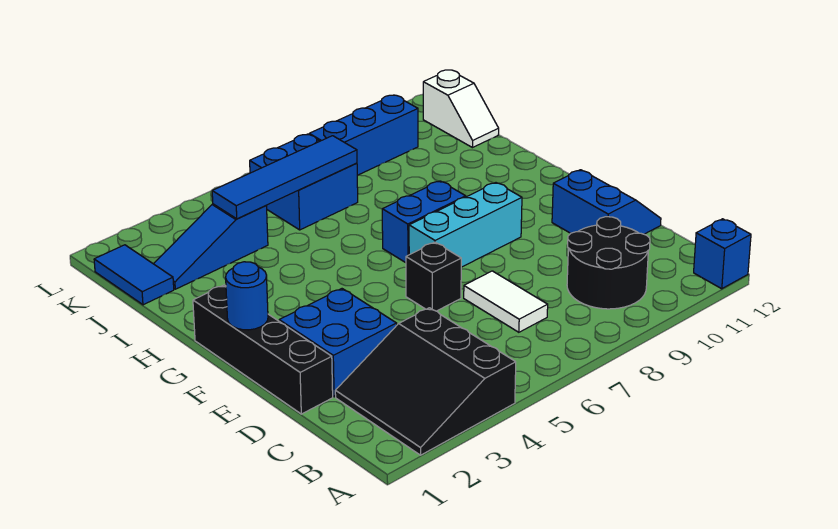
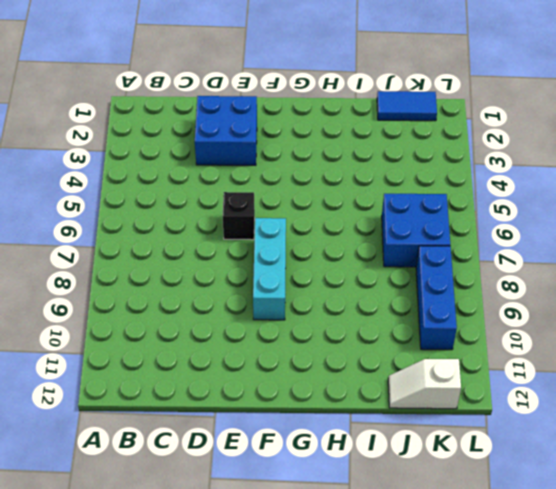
none -> black 3x3 slope [335,308,516,455]
none -> blue 1x1 brick [694,219,751,289]
none -> black 2x2 round brick [567,217,650,309]

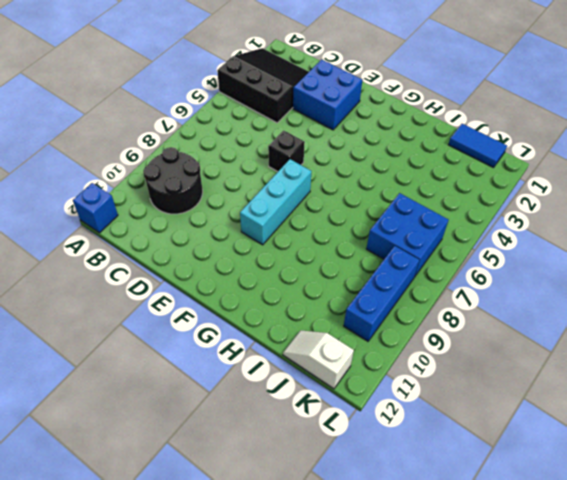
none -> white 1x2 tile [464,271,548,332]
none -> black 1x4 brick [193,285,333,414]
none -> blue 2x2 slope [552,170,661,234]

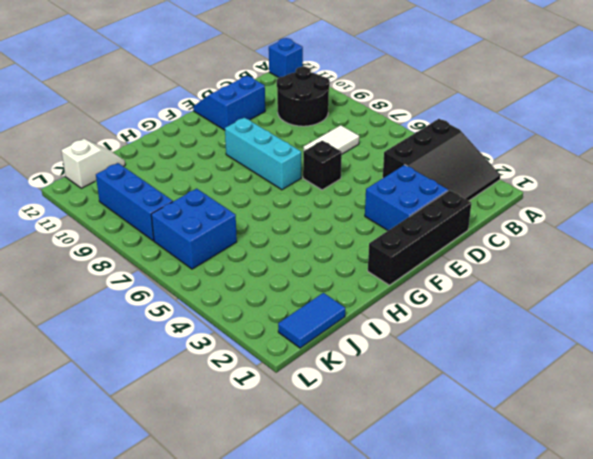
none -> blue 1x2 brick [382,181,466,263]
none -> blue 1x3 slope [154,204,268,289]
none -> blue 1x1 round brick [226,262,268,330]

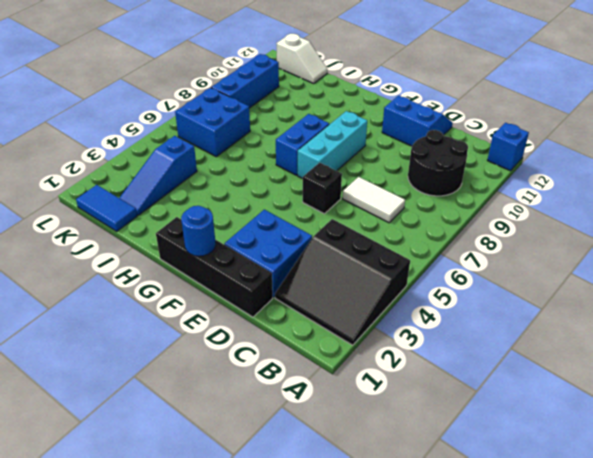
none -> blue 1x4 tile [212,136,357,219]

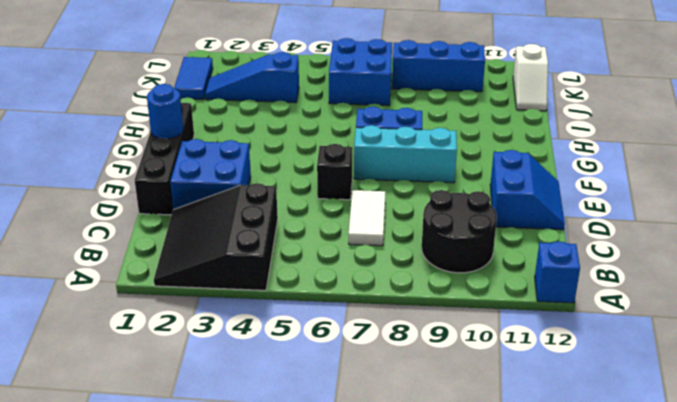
none -> blue 1x4 tile [212,136,357,219]

